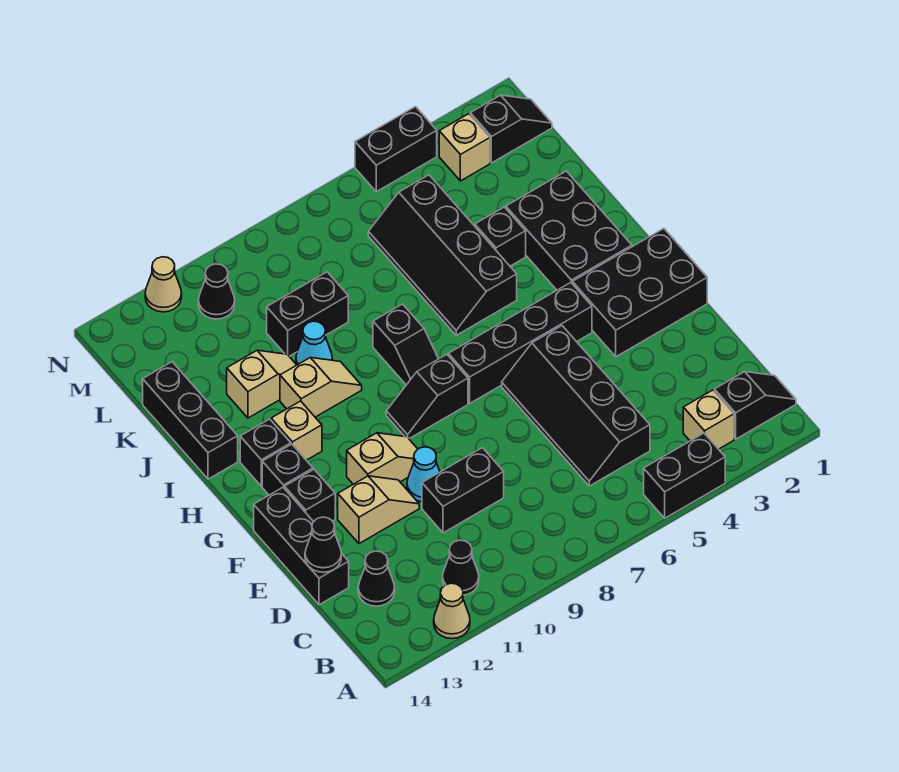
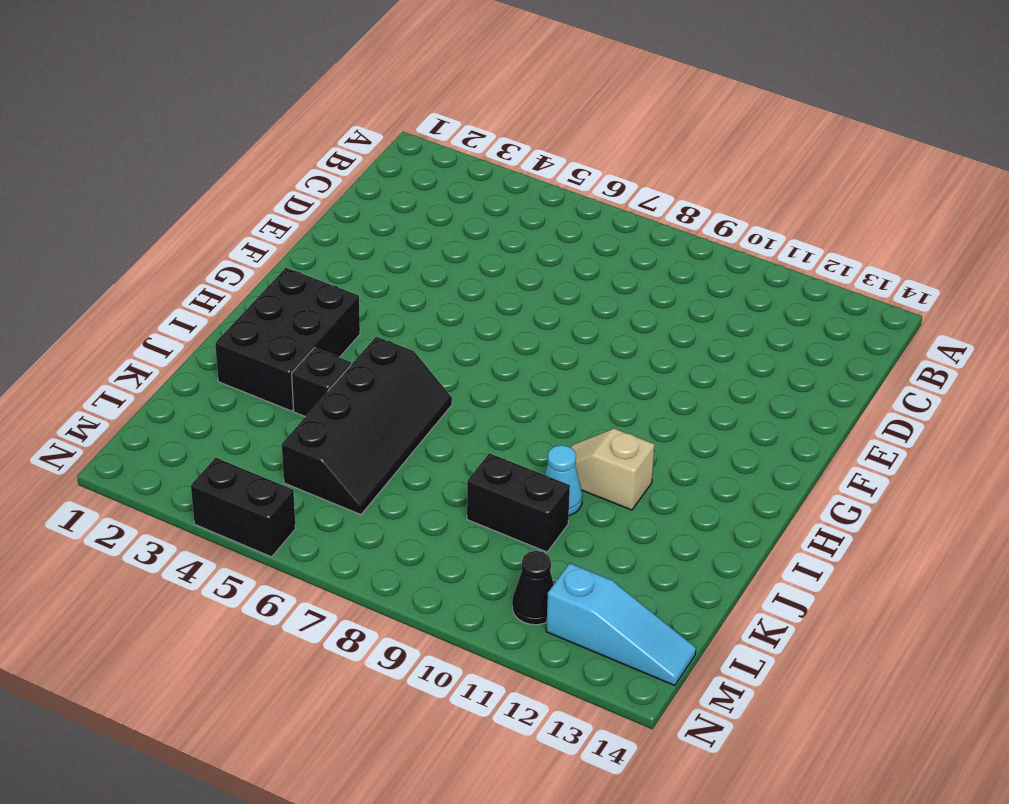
cyan 1x3 slope [546,563,696,686] -> none
none -> black 1x2 brick [644,433,725,518]
none -> tan 1x1 cone [434,583,470,639]
none -> black 1x2 slope [714,372,796,439]
none -> tan 1x1 brick [683,390,734,449]

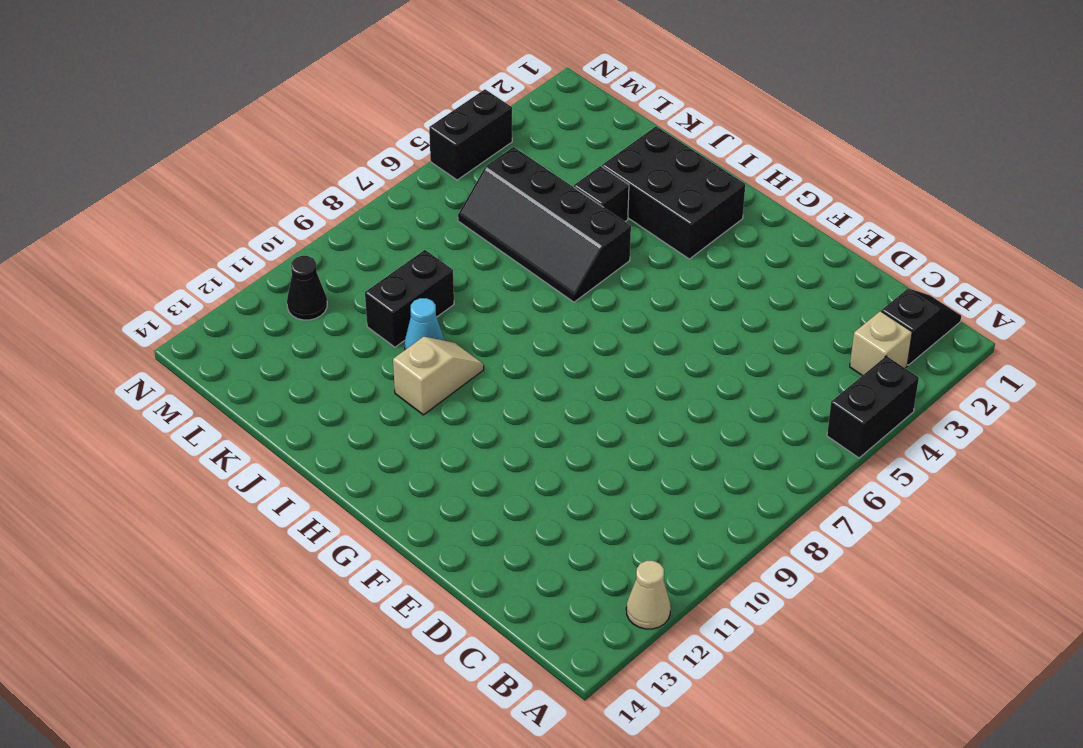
none -> black 1x1 cone [443,540,479,595]
none -> black 2x4 slope [502,326,650,486]
none -> black 1x1 cone [358,551,395,606]
none -> black 1x2 brick [422,448,504,533]

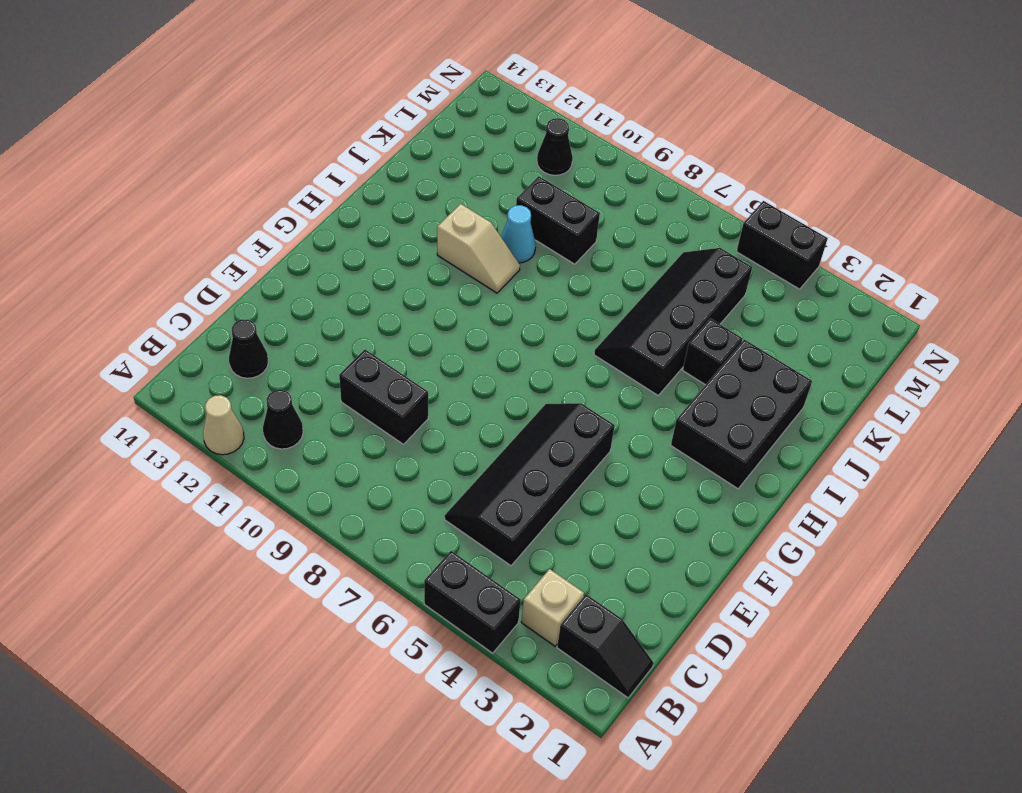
none -> black 1x3 brick [254,487,349,605]
none -> cyan 1x1 cone [407,447,440,502]
none -> tan 1x2 slope [338,476,419,544]
none -> black 2x3 brick [572,229,707,357]

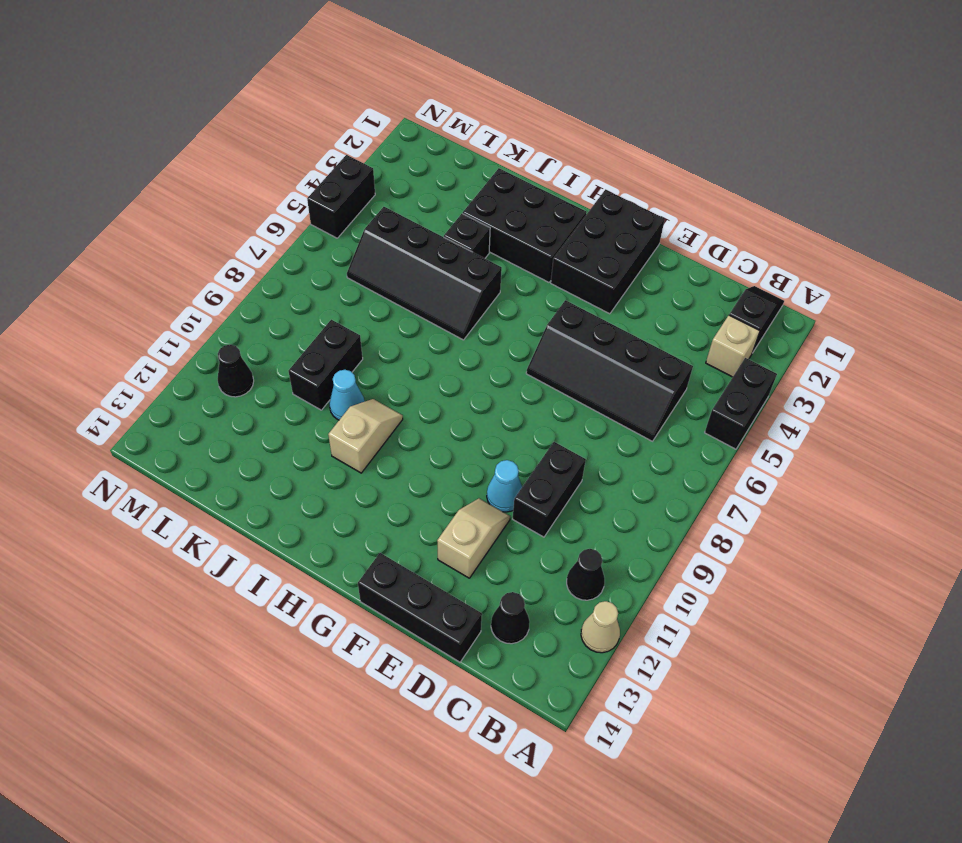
none -> tan 1x2 slope [347,433,418,484]
none -> black 1x1 brick [285,470,335,522]
none -> black 1x4 brick [448,283,592,403]
none -> black 1x2 slope [386,354,468,439]

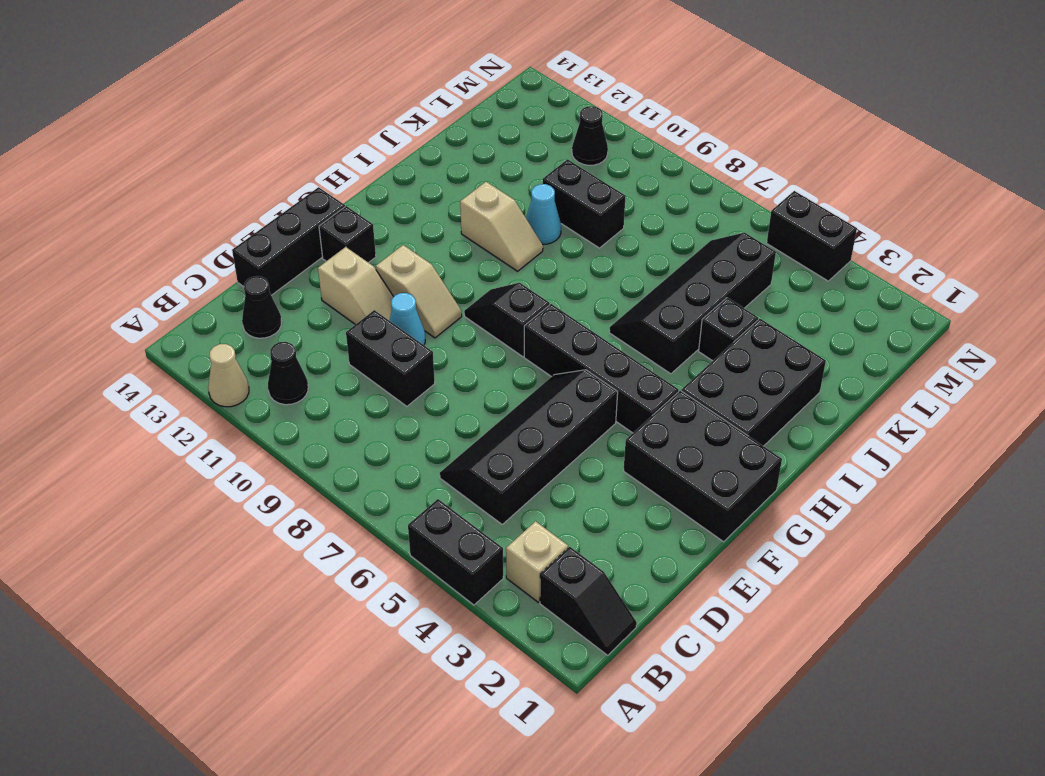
none -> black 1x1 brick [262,444,313,495]
none -> black 1x2 slope [373,304,438,385]
none -> tan 1x1 brick [271,401,322,460]
none -> black 1x1 brick [240,419,291,486]

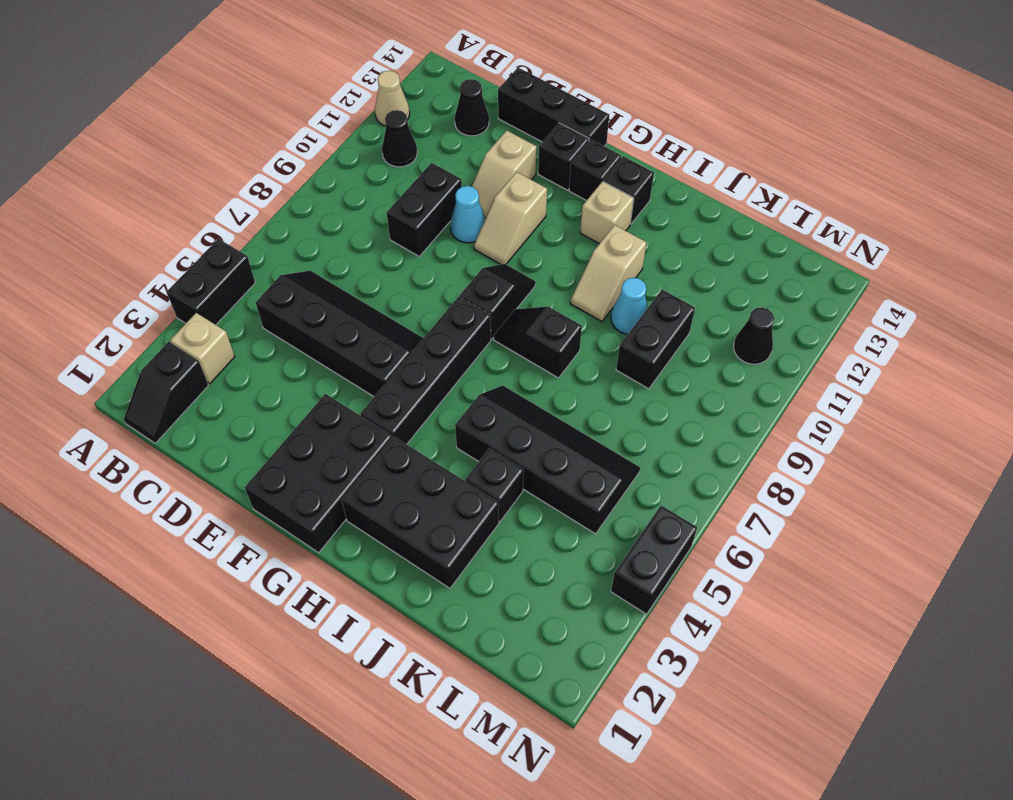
none -> black 1x3 brick [143,362,238,479]
none -> tan 1x2 slope [227,350,296,418]
none -> black 1x2 slope [470,95,552,163]
none -> tan 1x1 brick [439,114,490,181]

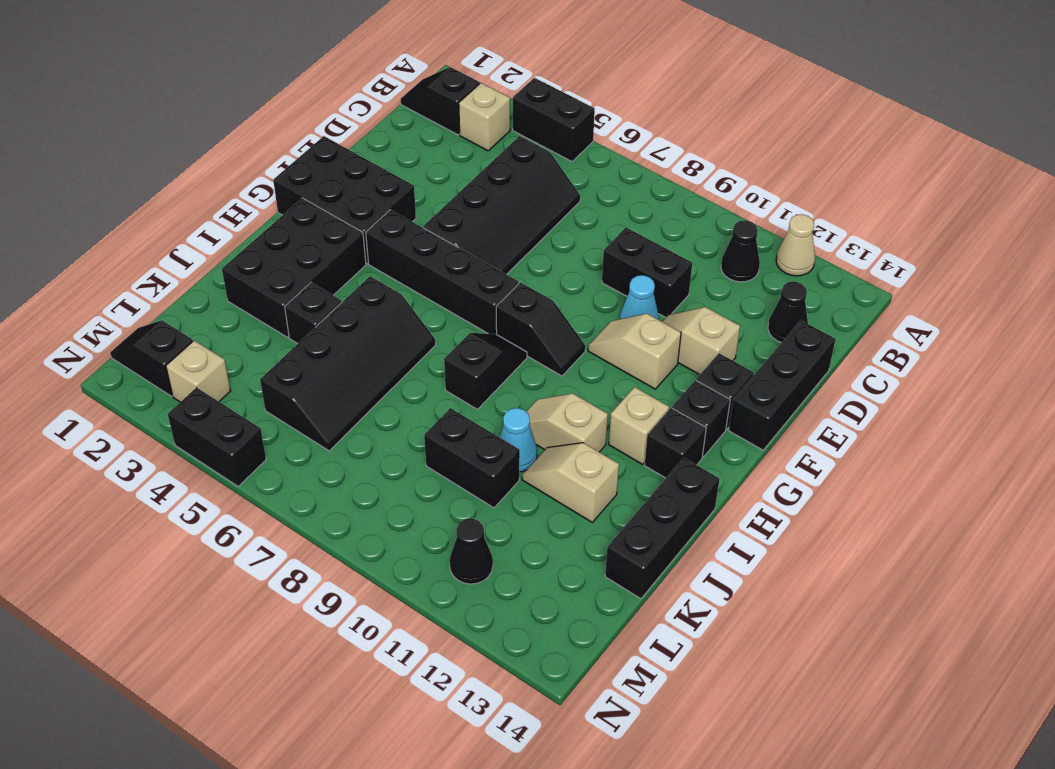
none -> tan 1x1 cone [145,257,182,312]
none -> black 1x1 cone [305,517,341,572]

